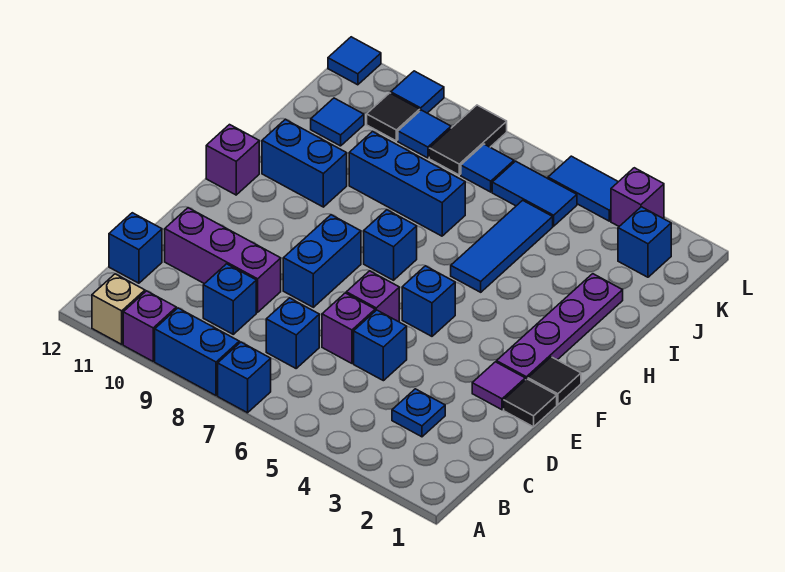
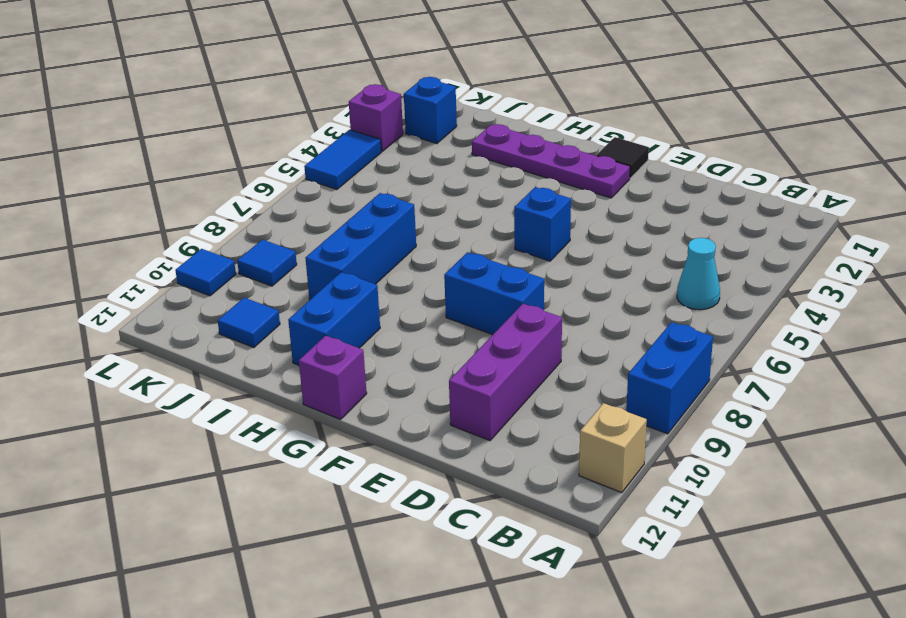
cyan 1x1 cone [677,238,720,310] -> none
none -> blue 1x1 brick [218,342,271,413]
none -> purple 1x1 brick [123,291,176,361]
none -> blue 1x1 plate [392,389,445,437]
none -> blue 1x1 brick [266,298,319,368]

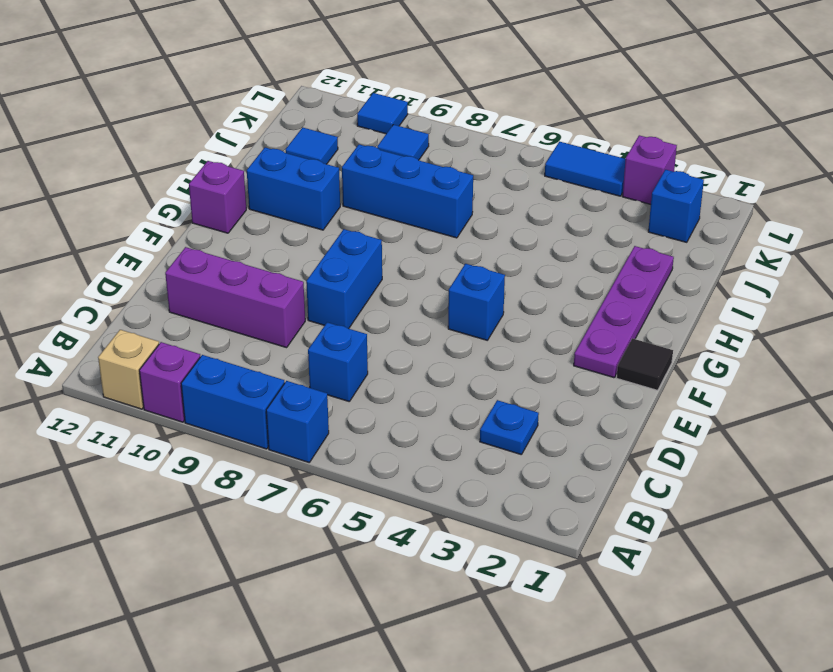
none -> blue 1x1 brick [203,264,256,334]
none -> blue 1x1 brick [109,213,162,283]
none -> blue 1x1 brick [354,310,407,381]
none -> purple 1x1 brick [322,293,375,363]

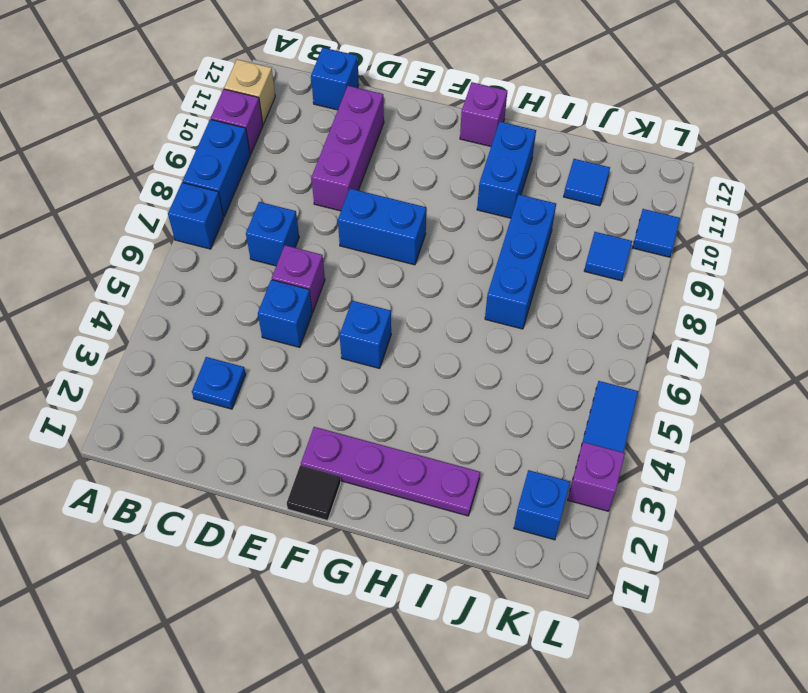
none -> blue 1x1 brick [203,264,256,334]
none -> black 1x1 tile [504,379,557,427]
none -> purple 1x1 tile [472,362,525,410]
none -> purple 1x1 brick [346,271,399,322]

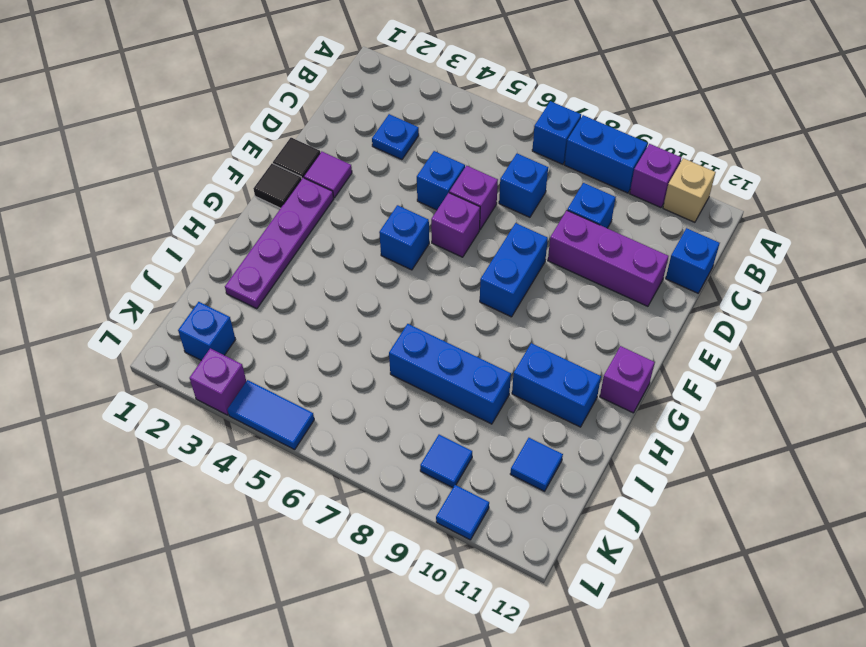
none -> blue 1x1 brick [364,210,417,280]
none -> blue 1x3 tile [451,200,553,292]
none -> blue 1x2 tile [492,161,577,226]
none -> blue 1x1 tile [461,144,514,192]

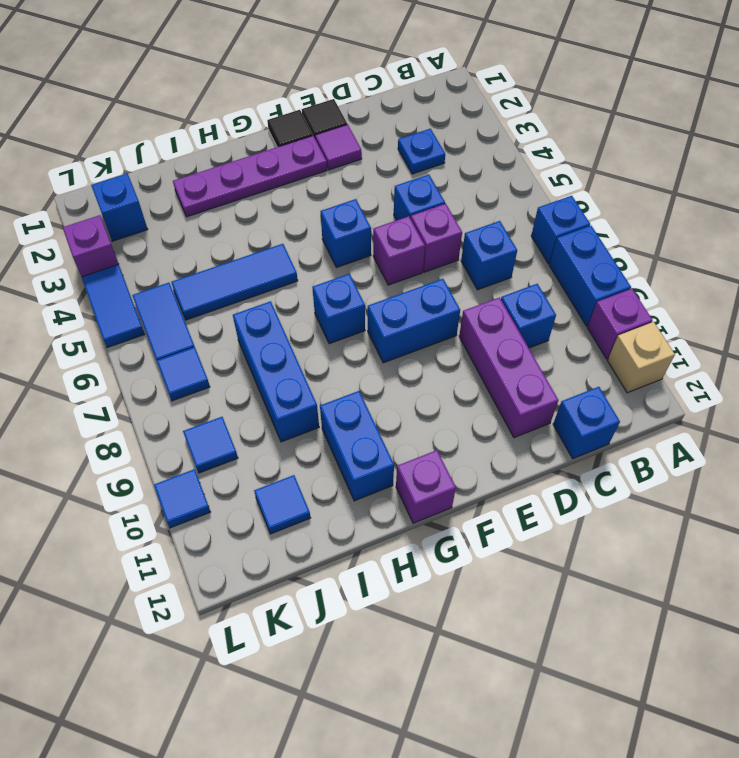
none -> black 1x2 tile [429,105,507,175]
none -> black 1x1 tile [367,93,420,141]
none -> blue 1x1 tile [328,37,381,85]

